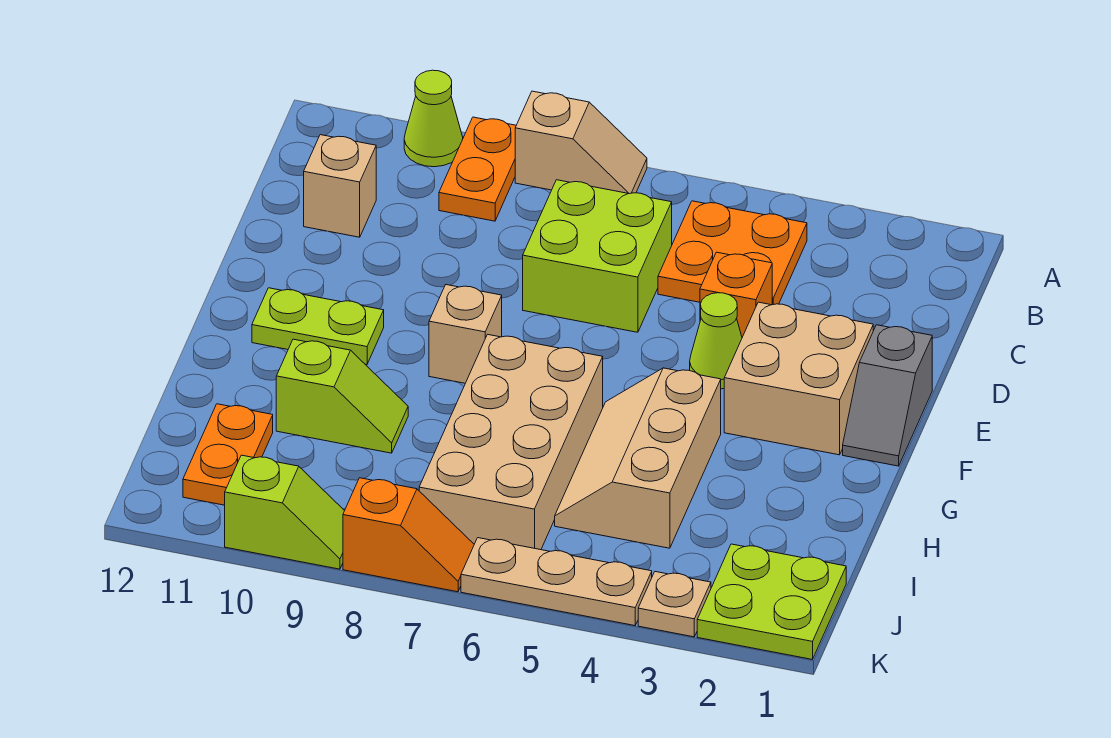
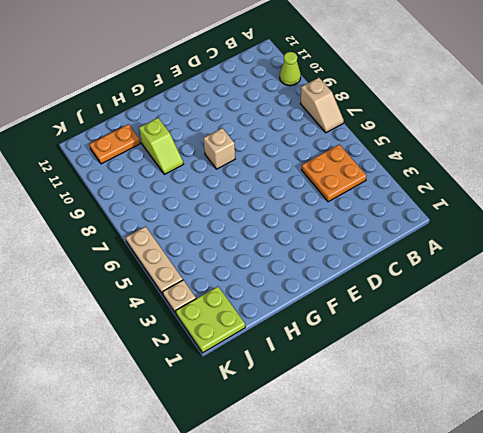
none -> orange 1x2 plate [439,117,516,221]
none -> lime 2x2 brick [523,180,672,332]
none -> tan 1x1 brick [304,135,376,237]

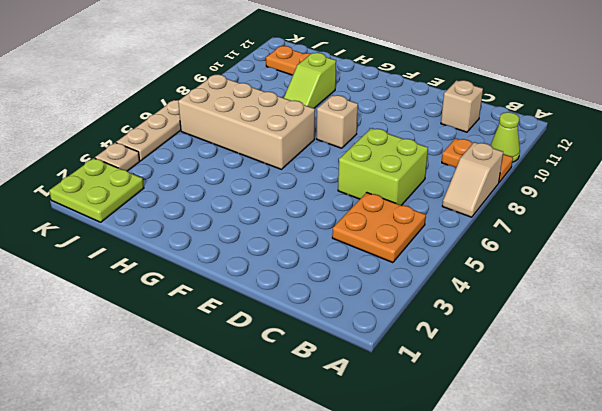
none -> orange 1x1 brick [700,252,772,337]
none -> grey 1x2 slope [843,325,932,466]
none -> tan 2x2 brick [724,302,873,455]

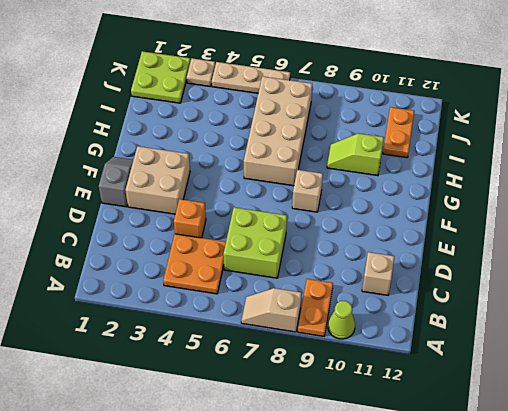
none -> lime 1x1 cone [690,293,742,389]
none -> lime 1x2 plate [252,288,384,365]
none -> tan 2x3 slope [555,368,721,548]

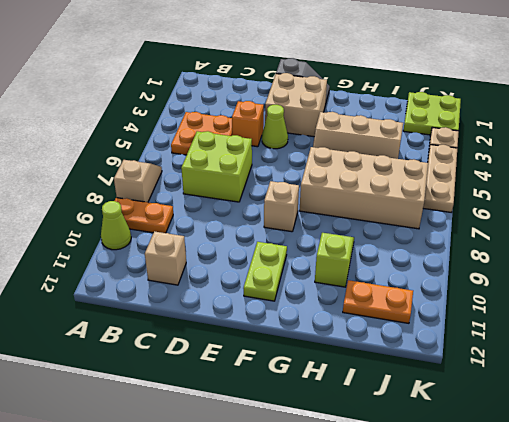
none -> orange 1x2 slope [343,478,474,592]
none -> lime 1x2 slope [225,455,344,569]

